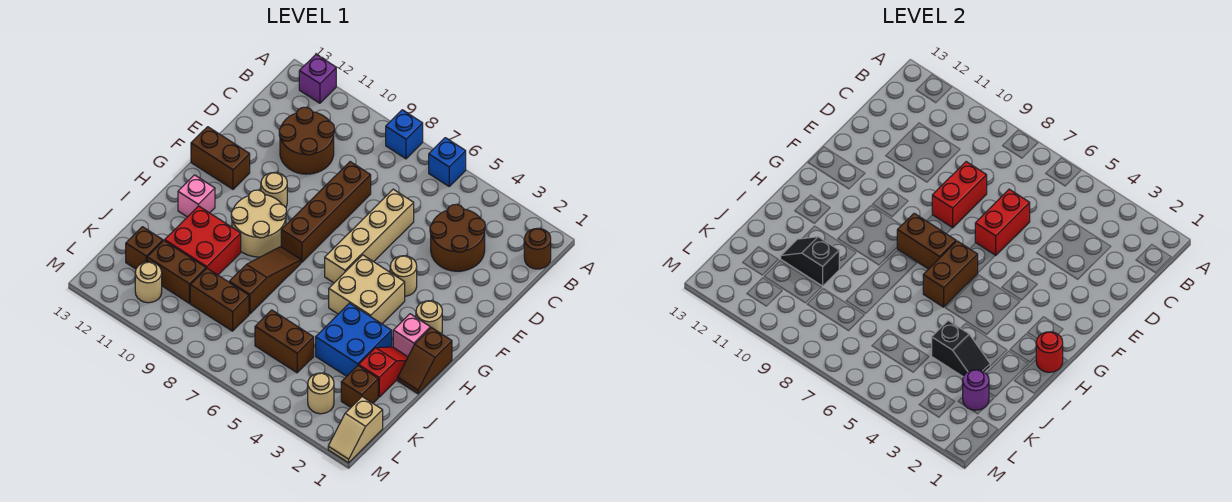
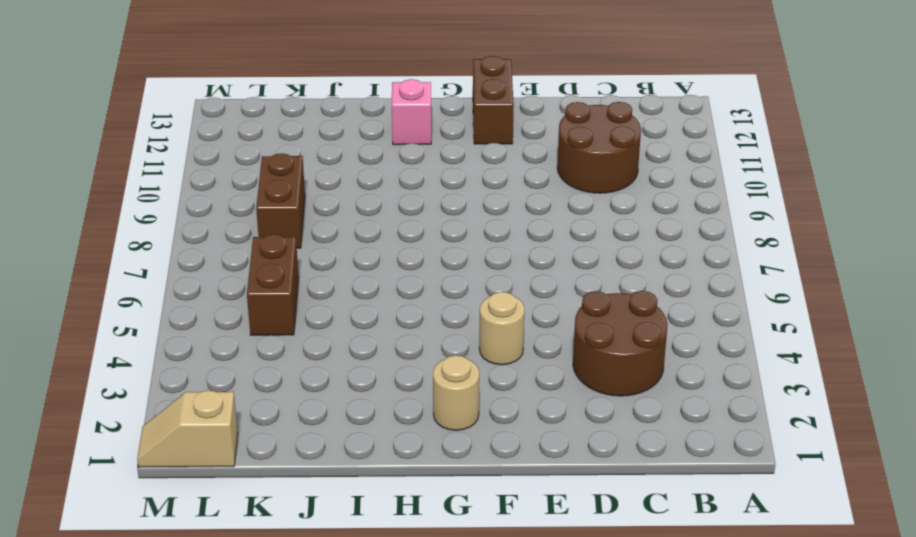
none -> blue 1x1 brick [429,138,466,186]
none -> blue 1x1 brick [386,110,423,159]
none -> purple 1x1 brick [299,55,336,103]
none -> brown 1x1 round brick [524,228,551,269]

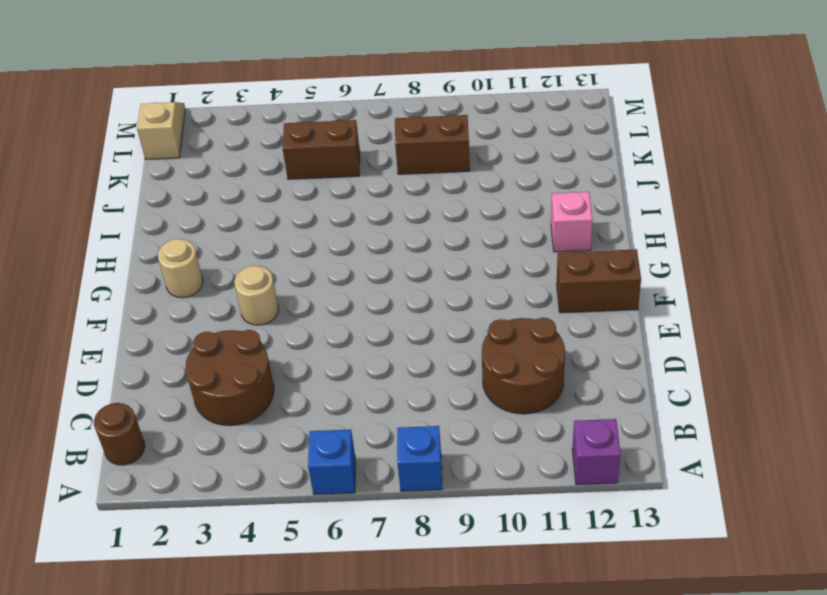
none -> tan 1x4 brick [325,189,414,283]
none -> brown 1x4 brick [281,162,371,262]
none -> tan 1x1 round brick [261,172,287,207]
none -> tan 2x2 brick [329,255,405,324]

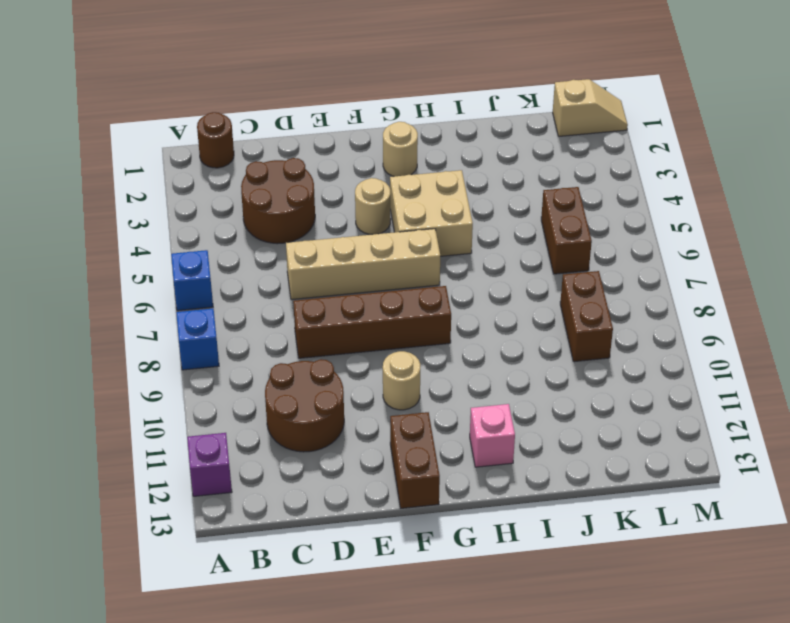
none -> tan 2x2 round brick [231,190,287,257]
none -> brown 1x2 slope [398,328,452,394]
none -> pink 1x1 brick [393,314,430,357]
none -> brown 1x3 slope [229,247,301,314]

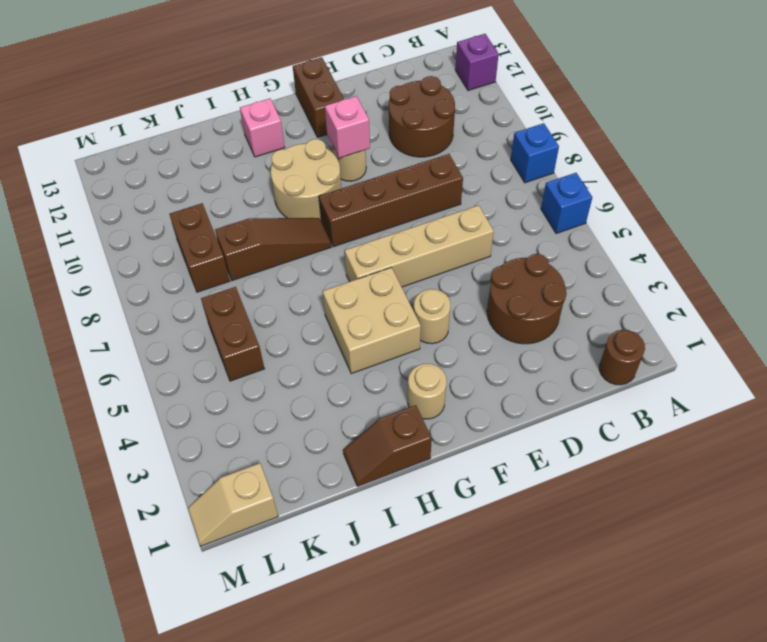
pink 1x1 brick [325,96,370,158] -> pink 1x1 brick moved to [393,314,430,357]
none -> red 1x2 slope [359,347,408,397]
none -> blue 2x2 brick [316,303,392,376]
none -> red 2x2 brick [165,206,241,275]
none -> brown 1x1 brick [341,366,378,407]

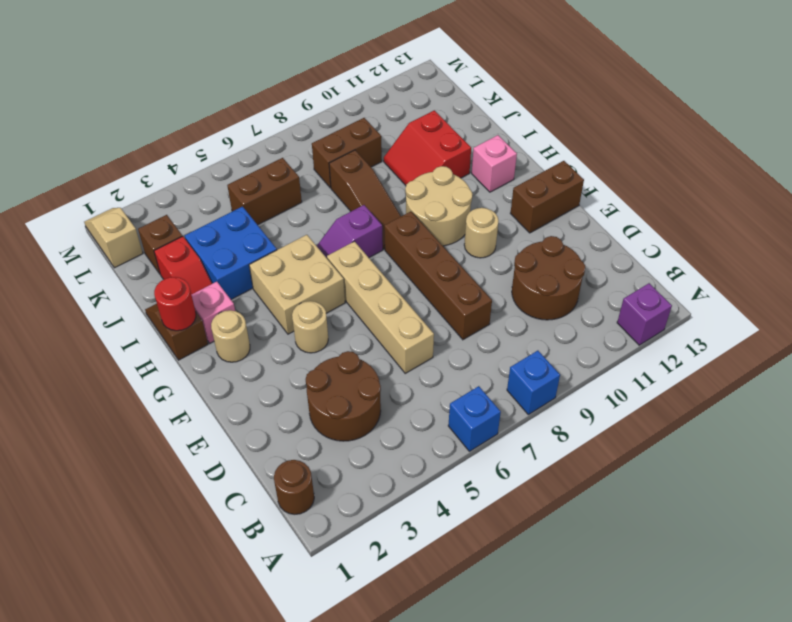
purple 1x2 slope [317,205,383,258] -> none
red 2x2 slope [384,110,471,186] -> red 2x2 brick [165,206,241,275]
none -> brown 1x2 brick [147,241,206,303]
none -> brown 1x1 brick [126,227,163,269]
none -> tan 1x1 round brick [308,373,334,414]
none -> tan 1x1 round brick [135,262,162,303]

